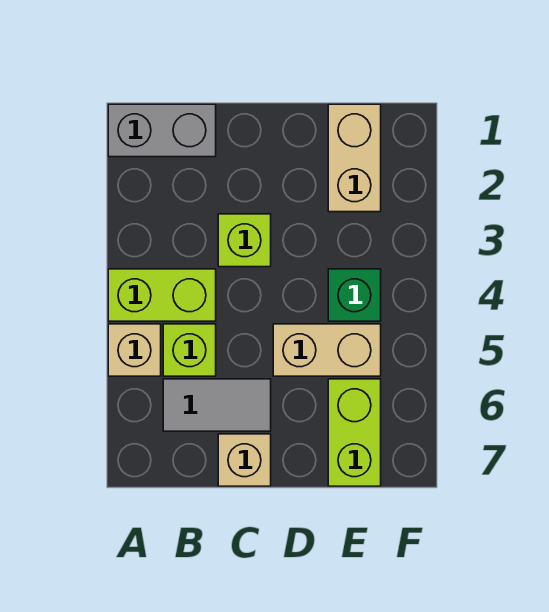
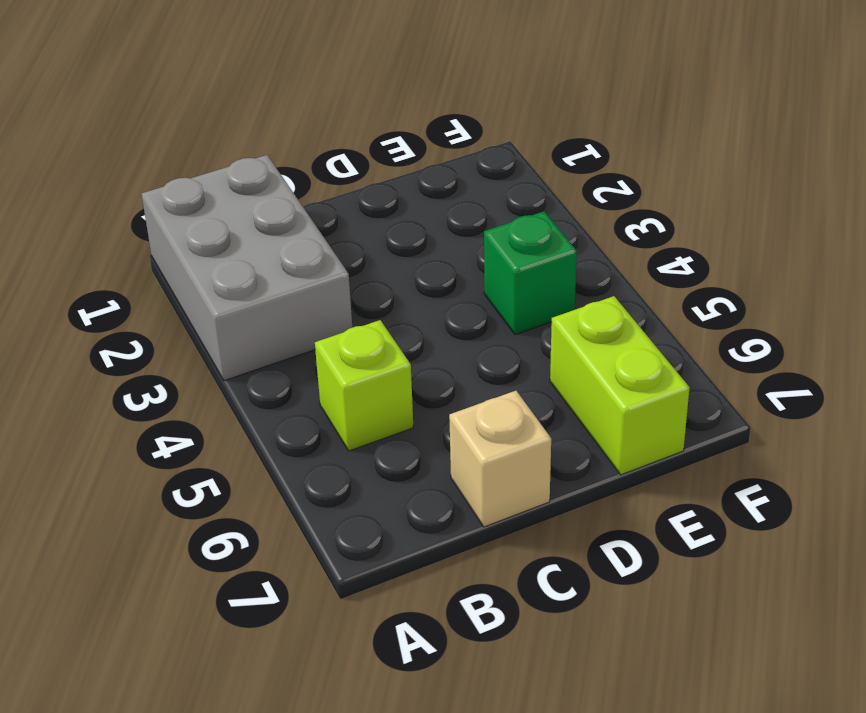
grey 2x3 brick [142,155,352,381] -> grey 1x2 brick [108,104,216,157]
none -> lime 1x2 brick [108,269,216,321]
none -> tan 1x1 brick [108,324,161,376]

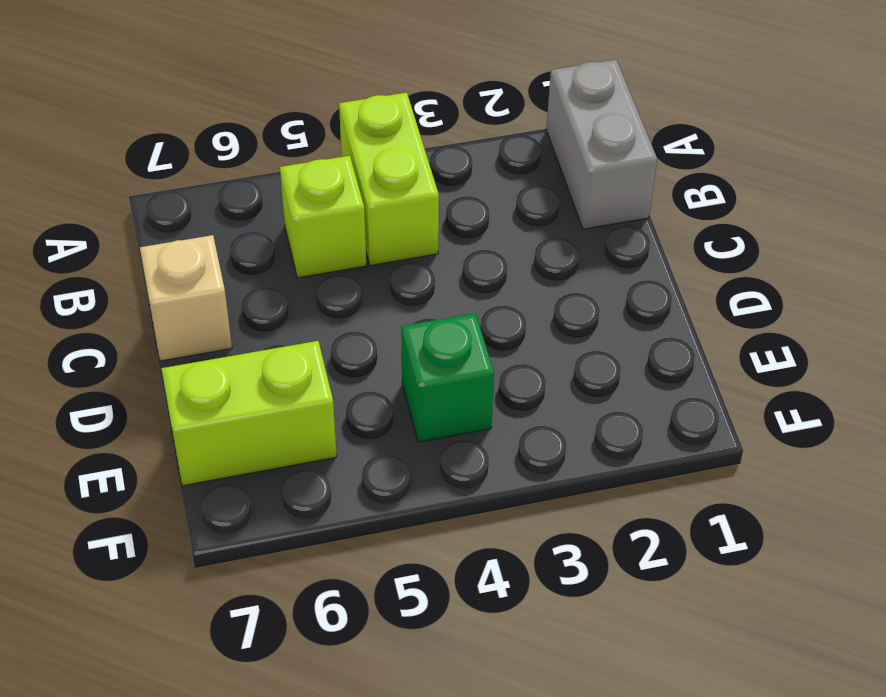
none -> tan 1x1 brick [108,324,161,376]
none -> grey 1x2 tile [163,379,271,431]

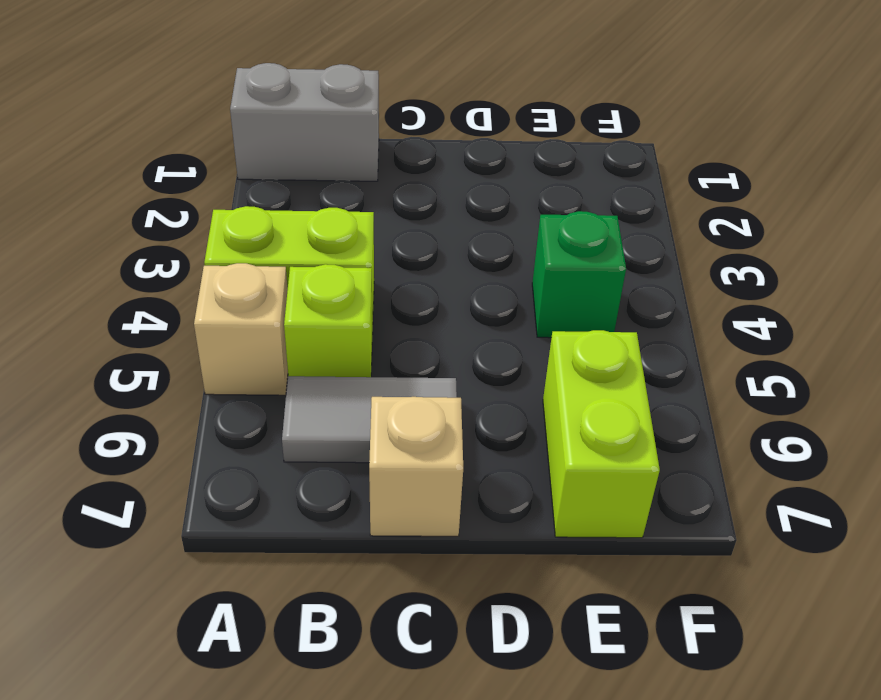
none -> lime 1x1 brick [218,214,271,267]
none -> tan 1x2 brick [273,324,381,376]

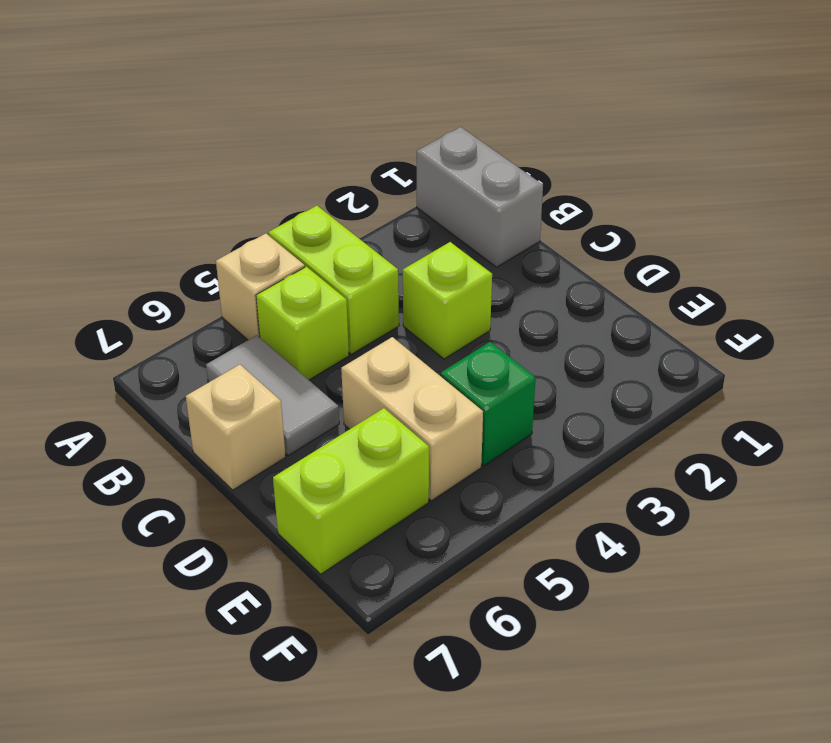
none -> tan 1x2 brick [328,104,381,212]

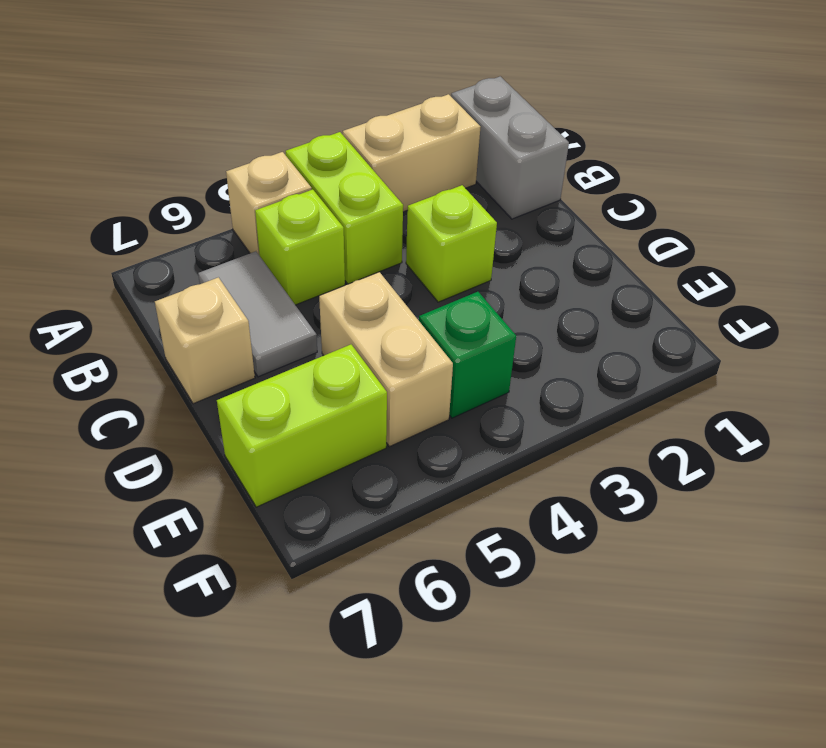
tan 1x2 brick [343,94,480,212] -> tan 1x2 brick moved to [328,104,381,212]

